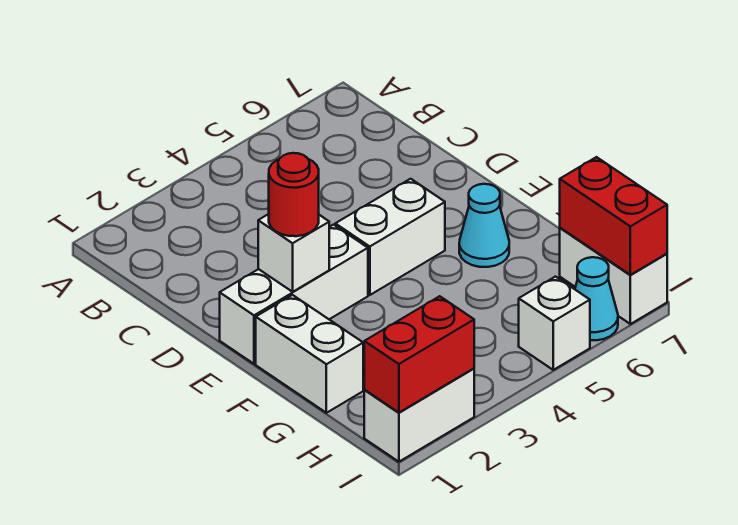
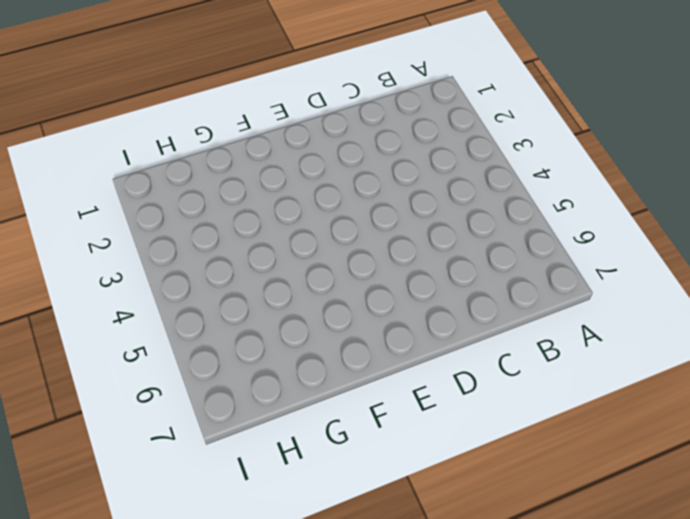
none -> white 1x3 brick [220,225,368,364]
none -> white 1x2 brick [335,179,445,295]
none -> white 1x2 brick [256,295,363,413]

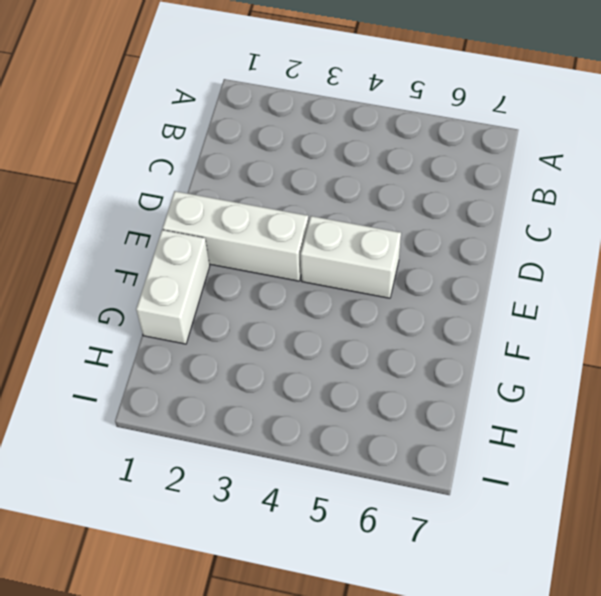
none -> cyan 1x1 cone [459,184,509,267]
none -> white 1x2 brick [560,228,667,324]
none -> white 1x2 brick [364,368,474,462]

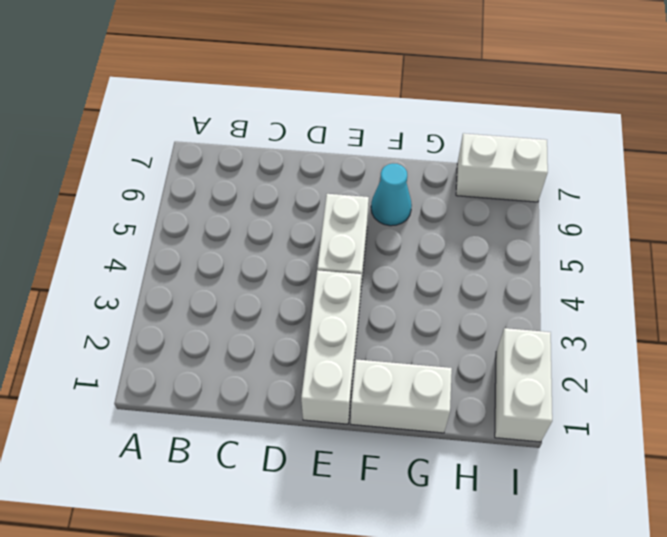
none -> white 1x1 brick [519,277,590,370]
none -> cyan 1x1 cone [575,257,618,340]
none -> white 1x1 brick [258,214,329,292]

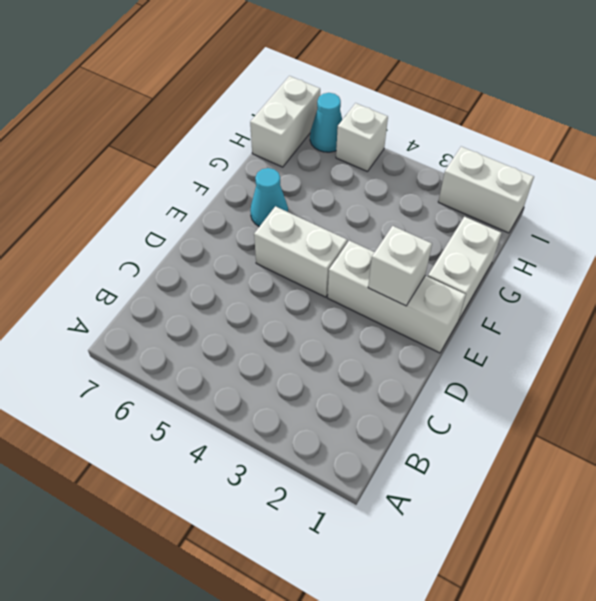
none -> red 1x2 brick [560,157,667,275]
none -> red 1x2 brick [364,296,474,413]
none -> red 1x1 round brick [269,153,319,236]

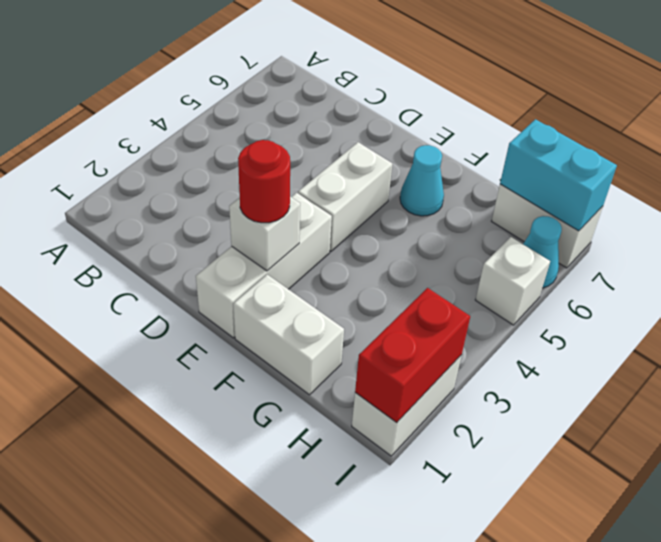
cyan 1x2 brick [500,119,617,231] -> red 1x2 brick [560,157,667,275]

